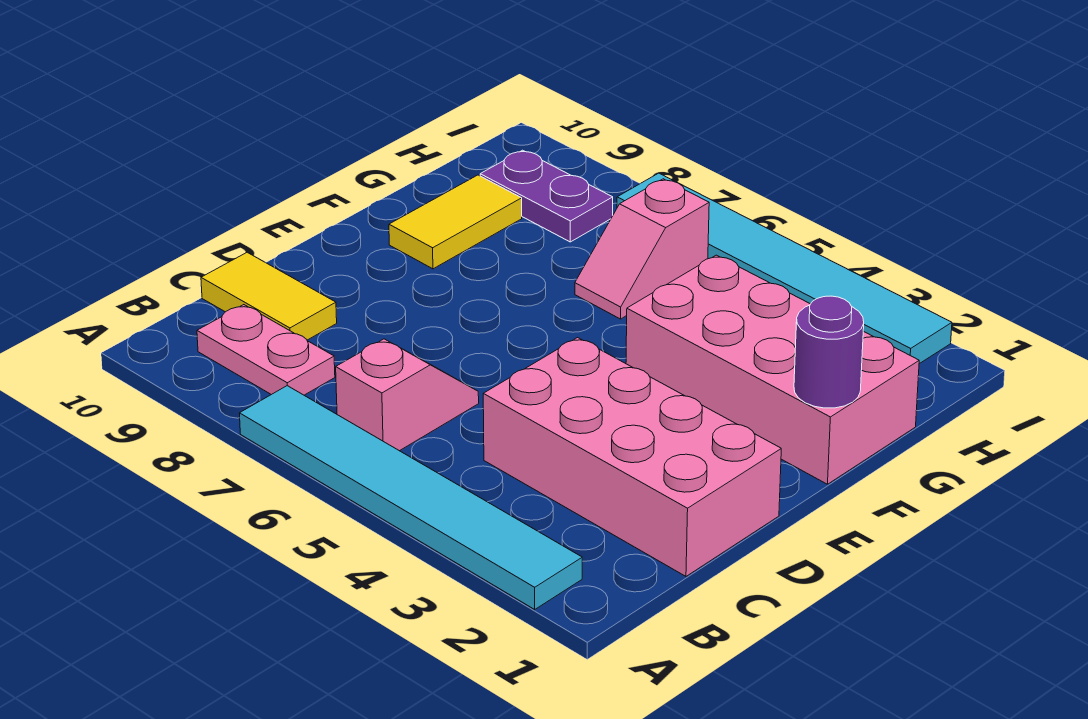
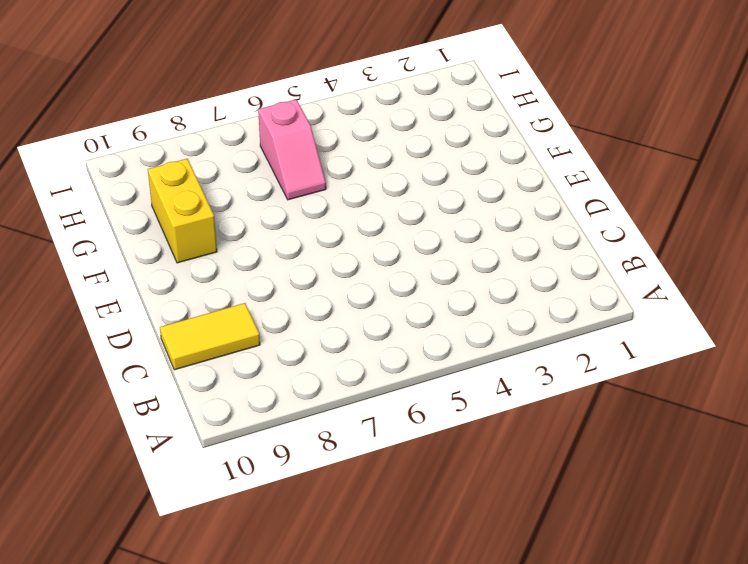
yellow 1x2 brick [148,159,217,263] -> yellow 1x2 tile [389,175,522,269]
none -> cyan 1x6 tile [239,386,582,609]
none -> pink 1x2 slope [336,339,479,451]

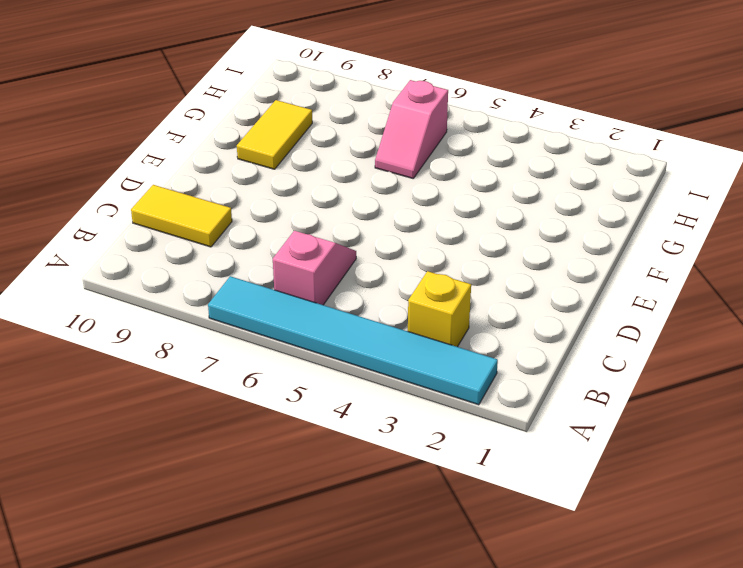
yellow 1x1 brick [408,271,471,347] -> none
none -> pink 1x2 plate [197,305,335,395]
none -> pink 2x4 brick [483,338,781,576]

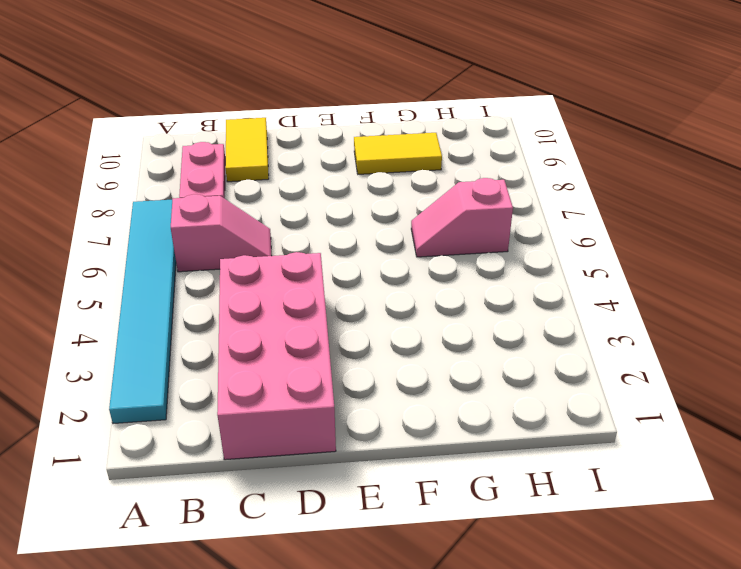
none -> pink 2x4 brick [626,255,919,484]
none -> purple 1x2 plate [480,150,613,242]

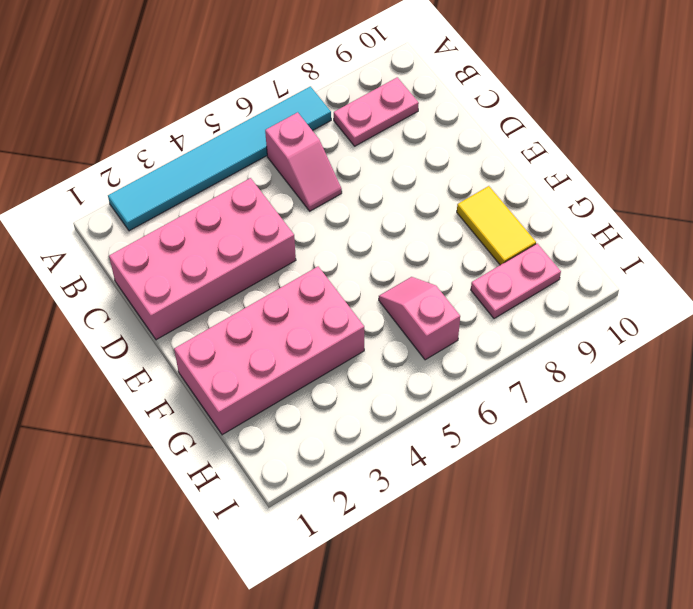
pink 1x2 plate [471,244,561,319] -> purple 1x2 plate [480,150,613,242]
none -> yellow 1x2 tile [201,252,337,340]
none -> cyan 1x6 tile [617,173,952,364]

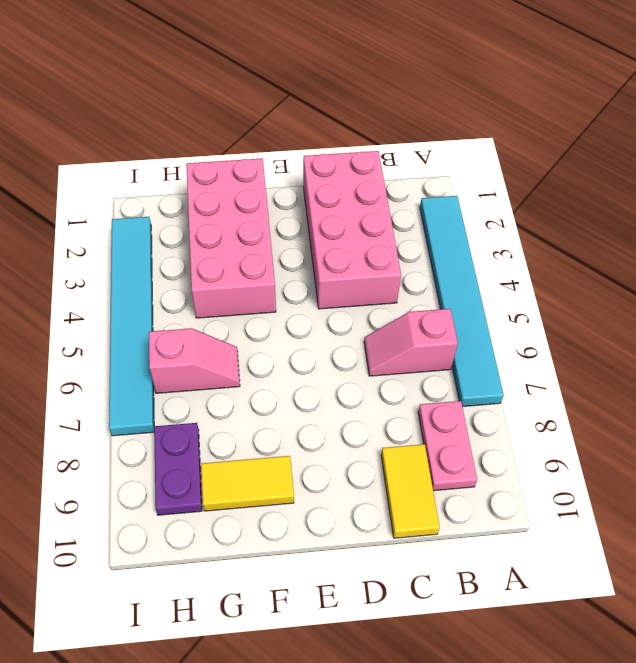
none -> purple 1x1 round brick [794,296,864,408]

